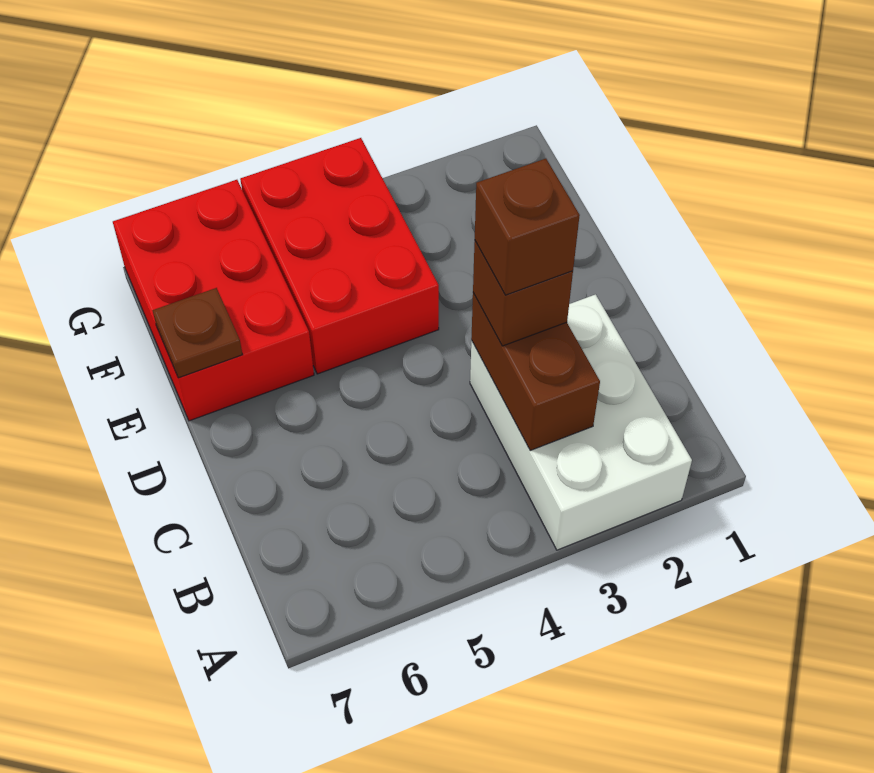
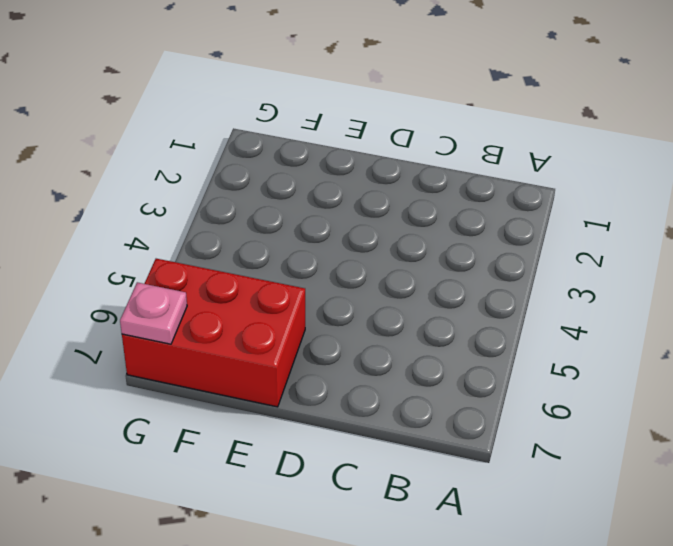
pink 1x1 plate [120,282,187,344] -> none
none -> white 2x3 brick [470,294,692,550]
none -> red 2x3 brick [240,138,439,374]

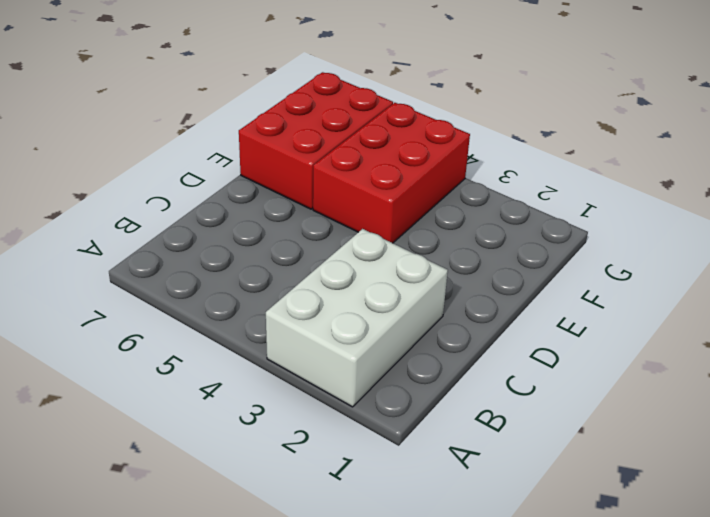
none -> brown 1x2 brick [471,293,600,450]
none -> brown 1x1 plate [153,288,243,378]

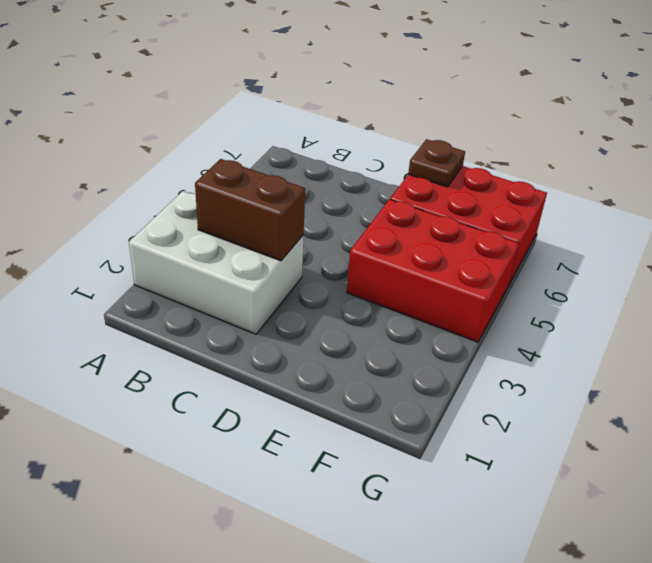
none -> brown 1x1 brick [473,241,573,346]
none -> brown 1x1 brick [475,159,580,295]

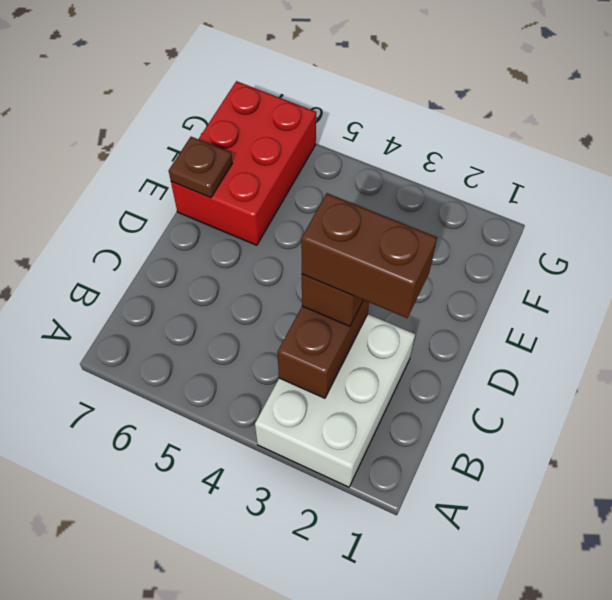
brown 1x2 brick [301,193,437,318] -> brown 1x1 brick [475,159,580,295]
none -> red 2x3 brick [240,138,439,374]

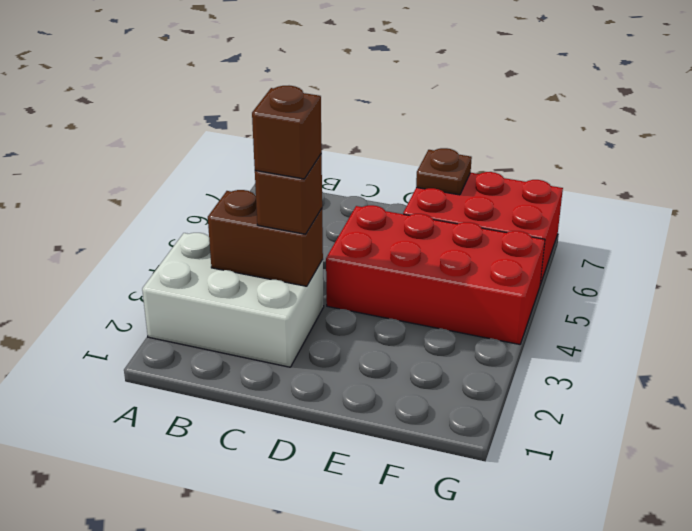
red 2x4 brick [326,205,545,344] -> red 2x3 brick [240,138,439,374]

